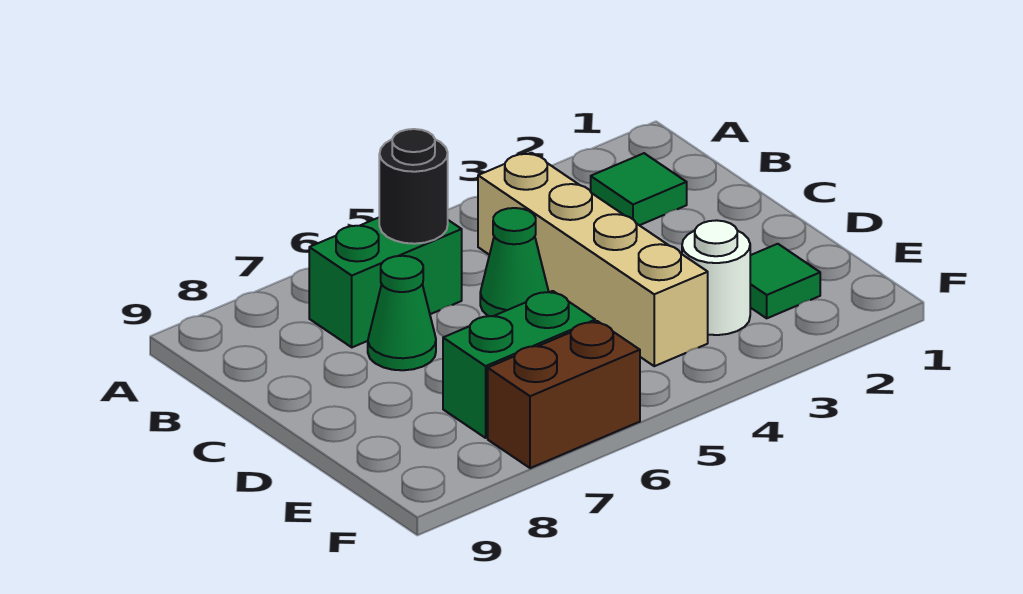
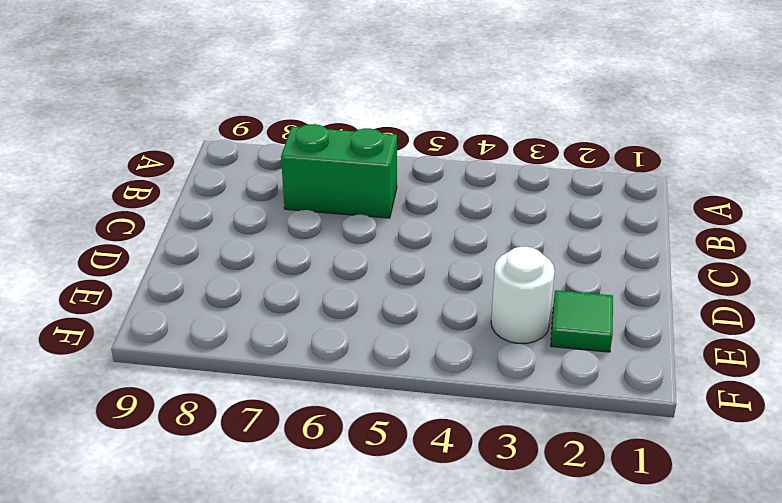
none -> green 1x1 tile [591,153,687,225]
none -> tan 1x4 brick [478,153,708,366]

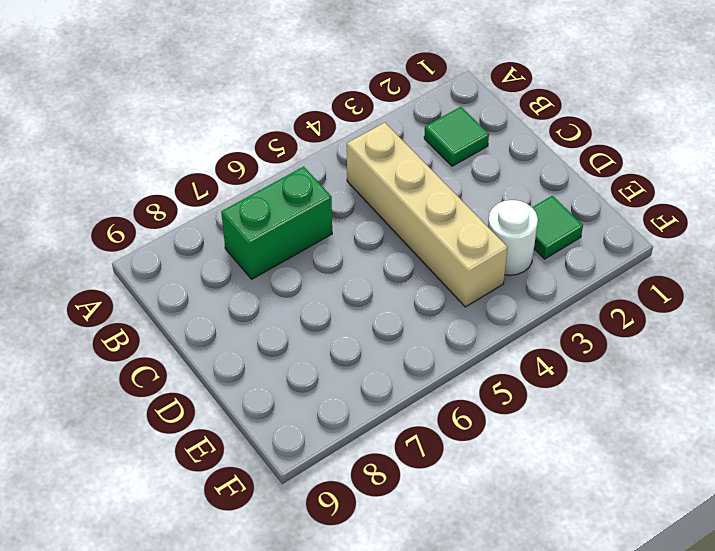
none -> green 1x1 cone [480,208,549,316]
none -> green 1x1 cone [368,256,436,370]

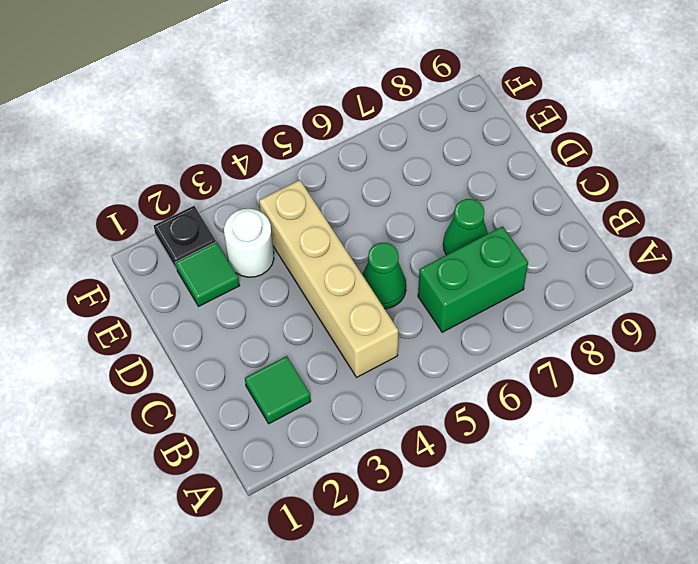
black 1x1 plate [154,206,216,269] -> none
none -> green 1x2 brick [443,291,595,438]
none -> brown 1x2 brick [488,321,640,468]

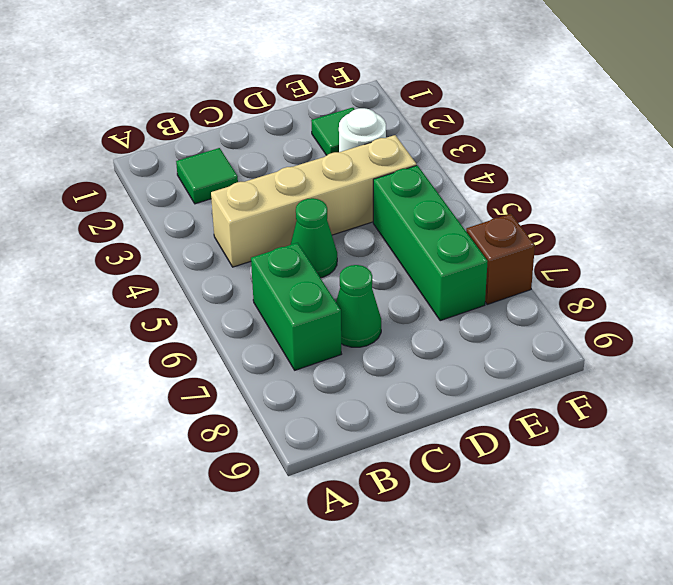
green 1x3 brick [373,165,488,321] -> green 1x2 brick [443,291,595,438]
brown 1x1 brick [466,214,535,305] -> brown 1x2 brick [488,321,640,468]
none -> black 1x1 round brick [379,129,448,244]

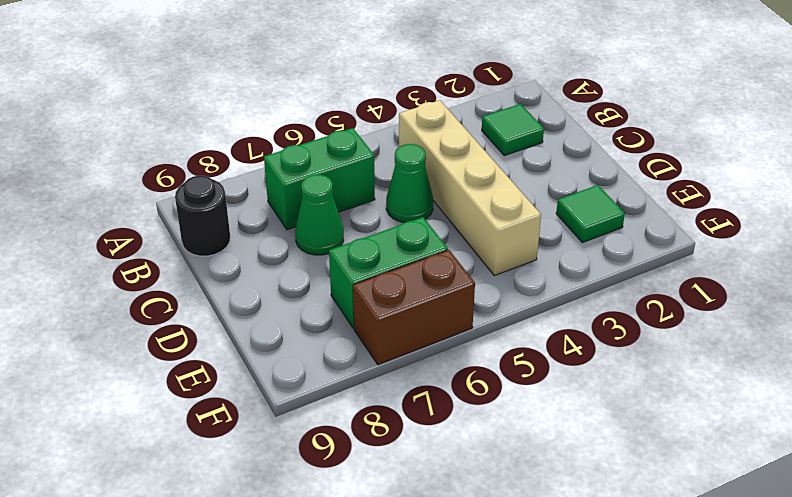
black 1x1 round brick [175,176,230,256] -> black 1x1 round brick moved to [379,129,448,244]
none -> white 1x1 round brick [682,220,750,335]

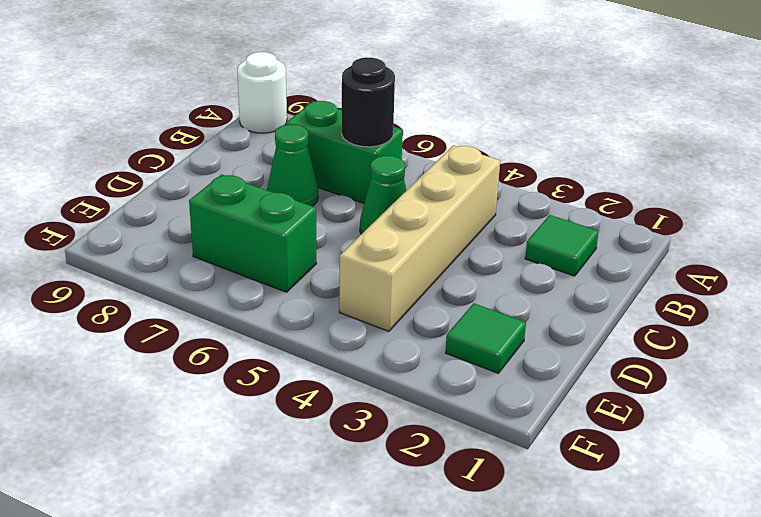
white 1x1 round brick [237,52,287,133] -> white 1x1 round brick moved to [682,220,750,335]
none -> brown 1x2 brick [488,321,640,468]

